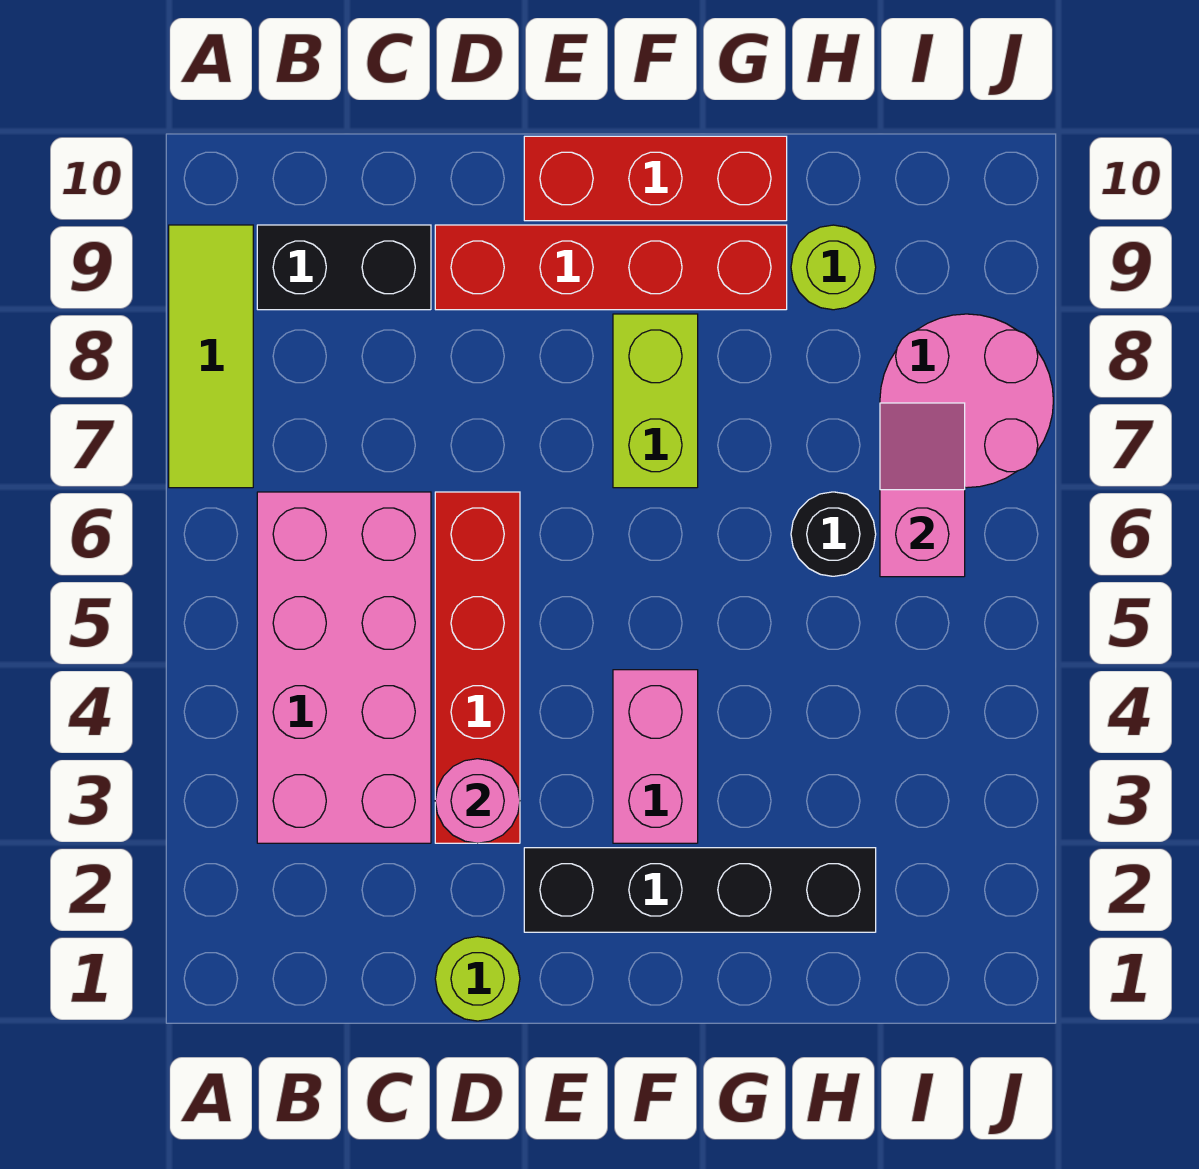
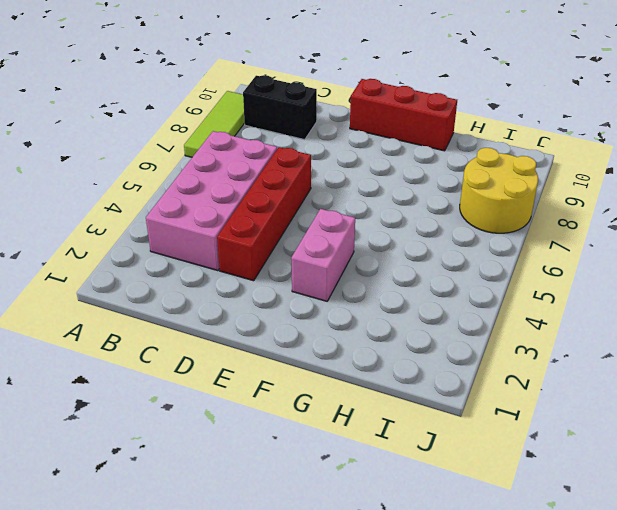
yellow 2x2 round brick [460,148,538,233] -> pink 2x2 round brick [880,314,1053,488]
none -> lime 1x1 round brick [435,936,520,1021]
none -> red 1x4 brick [435,225,787,310]
none -> black 1x4 brick [524,848,876,932]

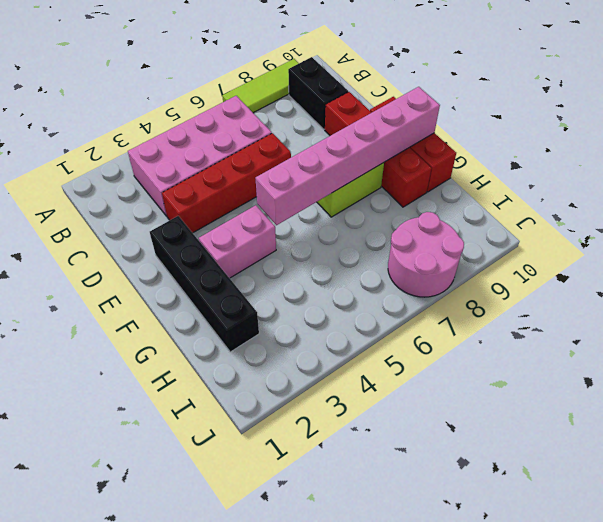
pink 1x6 brick [255,87,440,225] -> none
none -> lime 1x1 round brick [435,936,520,1021]
none -> black 1x1 round brick [791,492,876,576]
none -> lime 1x1 round brick [791,225,876,310]

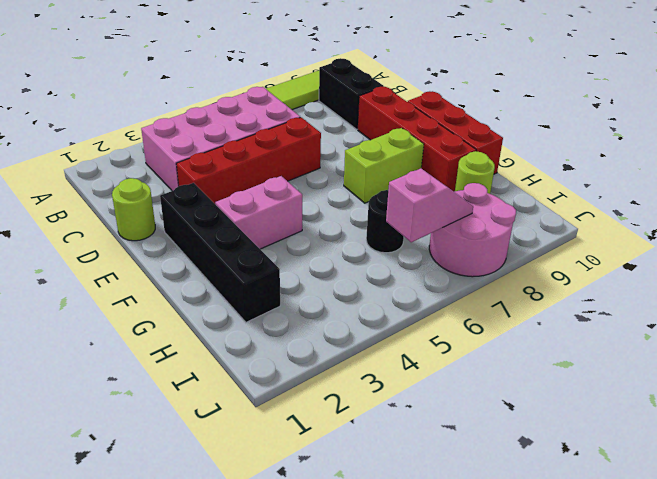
none -> pink 1x1 round brick [435,759,520,843]

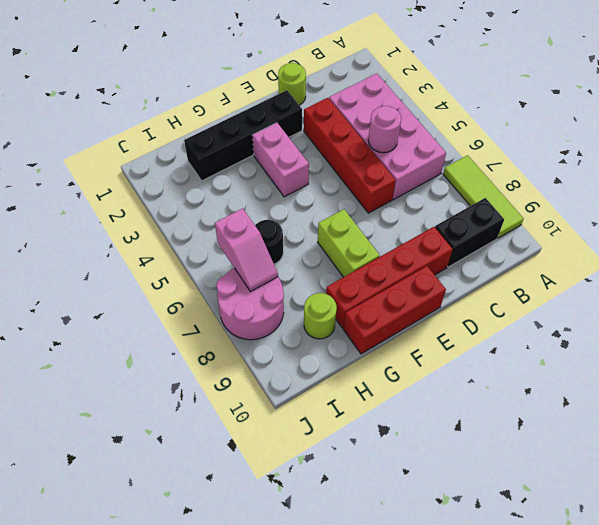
pink 1x1 round brick [368,106,401,153] -> pink 1x1 round brick moved to [435,759,520,843]

